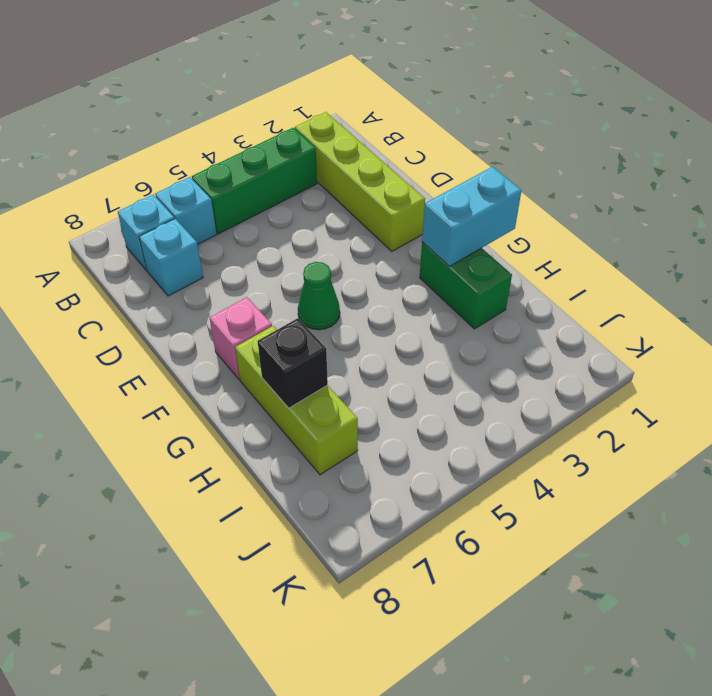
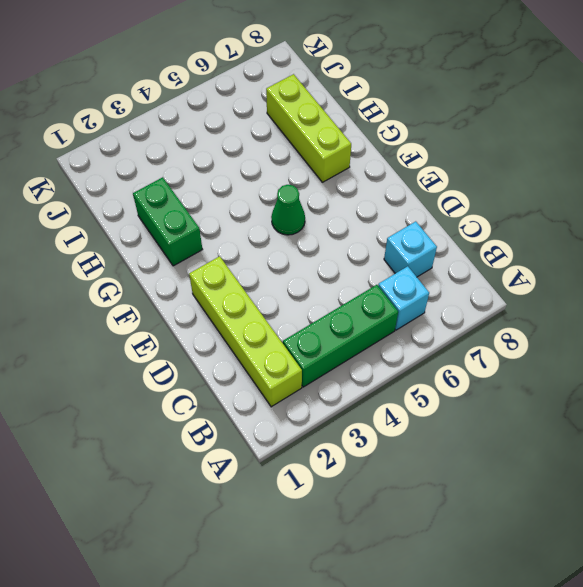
none -> cyan 1x1 brick [118,194,175,270]
none -> pink 1x1 brick [210,297,272,379]

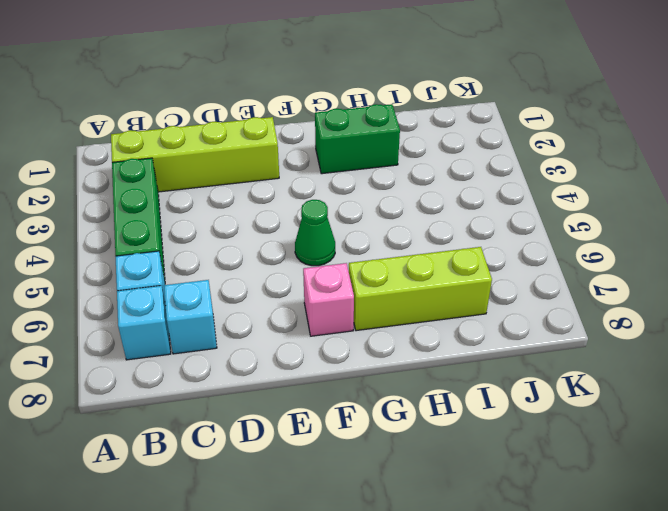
none -> cyan 1x2 brick [422,167,522,266]
none -> black 1x1 brick [258,318,328,408]

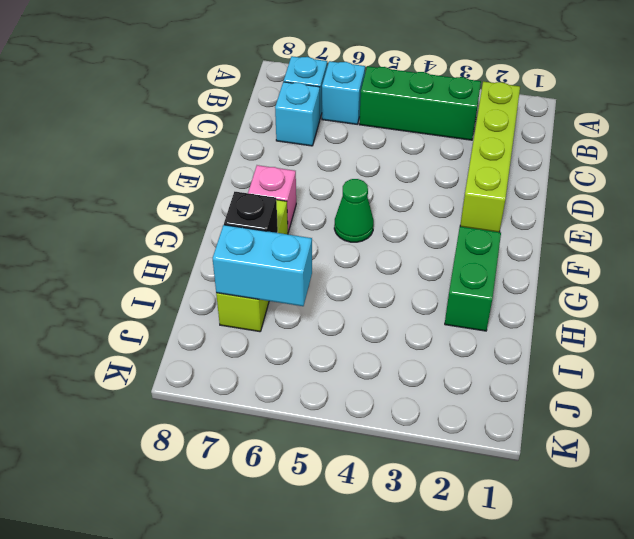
cyan 1x2 brick [213,225,312,306] -> cyan 1x2 brick moved to [422,167,522,266]

